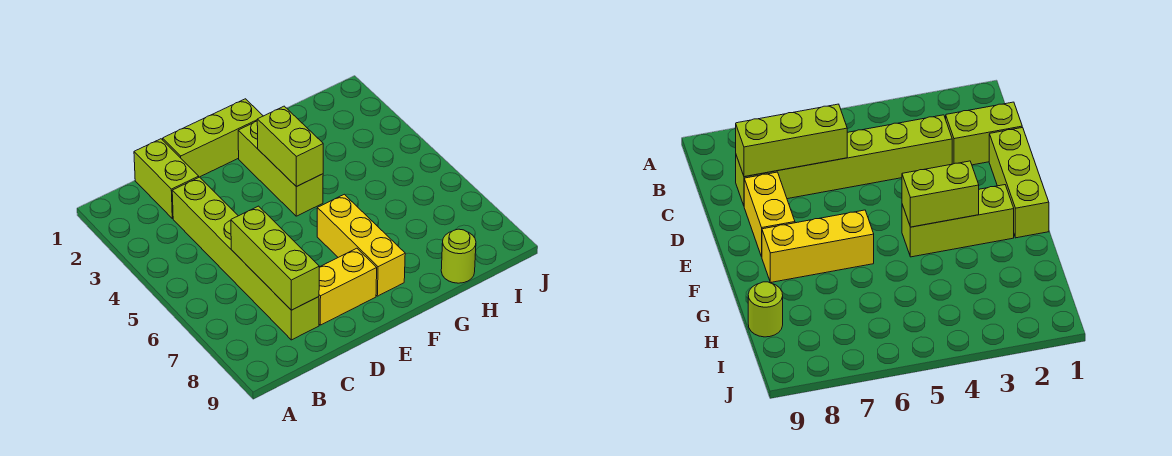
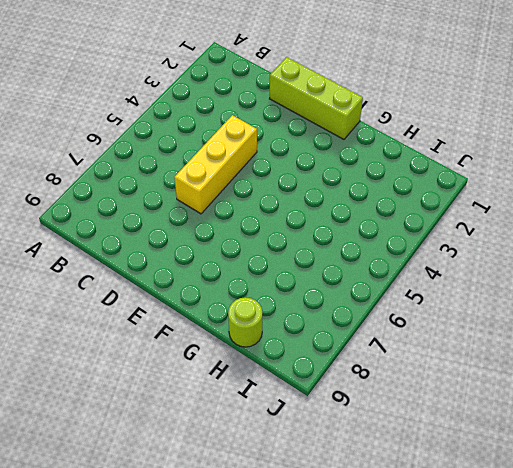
yellow 1x3 brick [174,115,257,214] -> yellow 1x3 brick moved to [317,194,405,296]
none -> lime 1x2 brick [134,139,199,219]
none -> lime 1x6 brick [172,177,319,340]

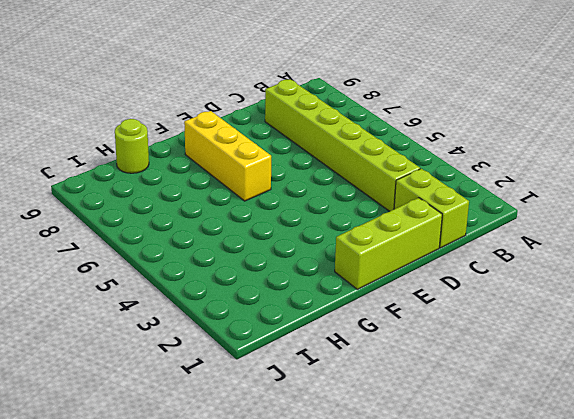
none -> yellow 1x2 brick [319,248,377,325]
none -> lime 1x3 brick [238,121,323,216]

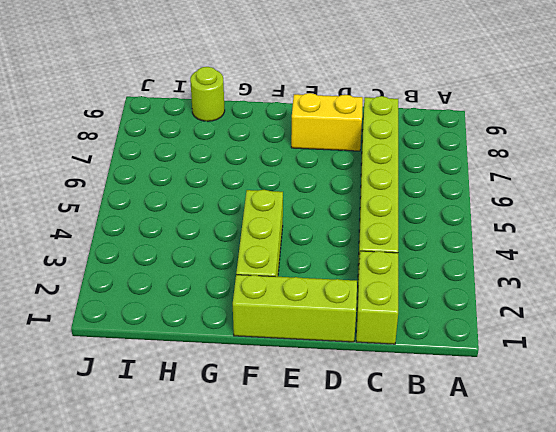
none -> yellow 1x3 brick [317,194,405,296]
none -> lime 1x3 brick [231,206,319,310]

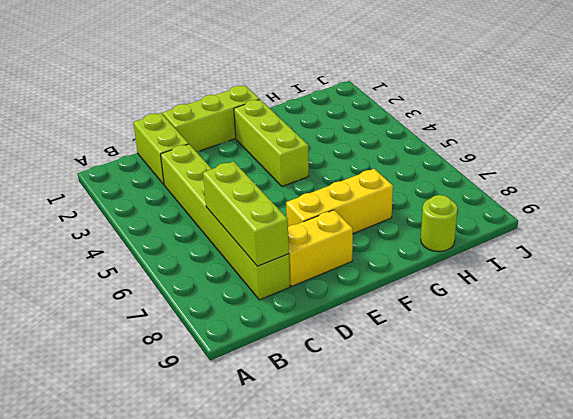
yellow 1x3 brick [286,169,393,233] -> yellow 1x3 brick turned to [317,194,405,296]
none -> lime 1x2 brick [257,106,323,187]

